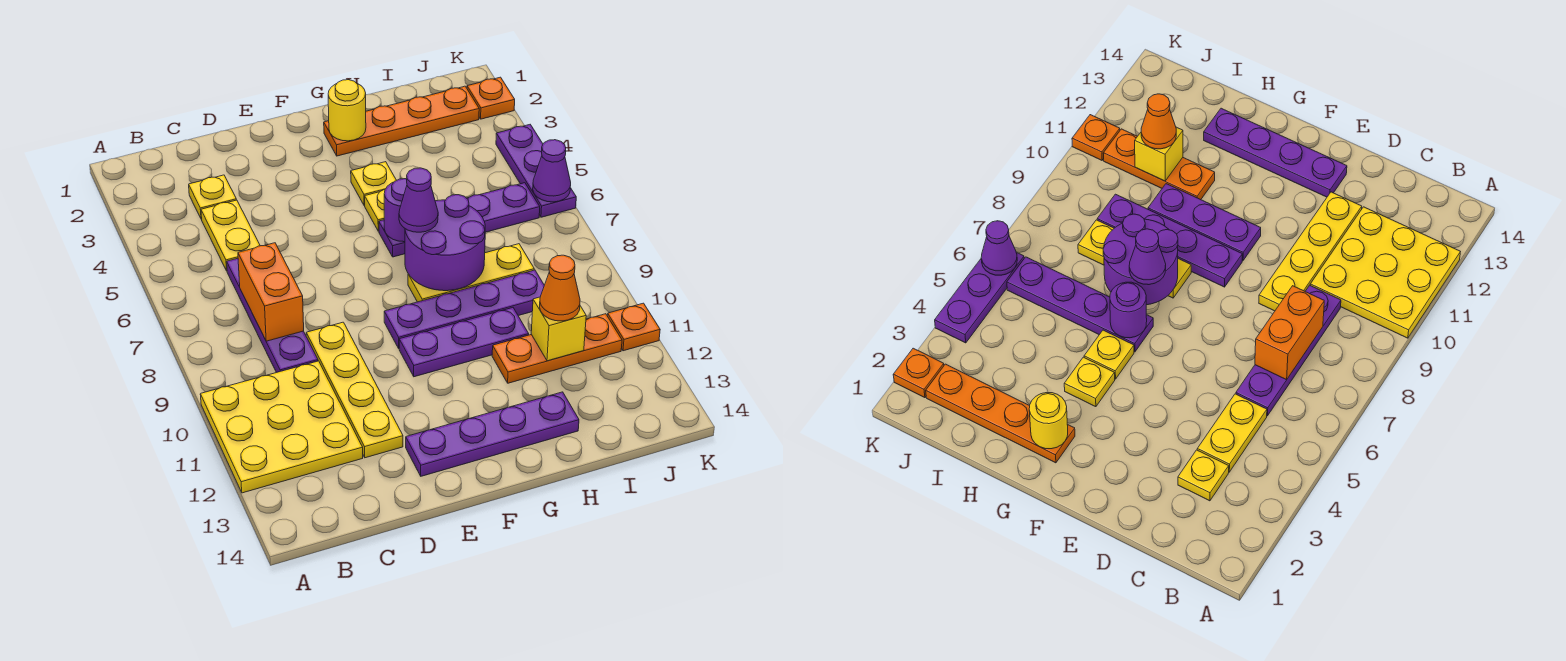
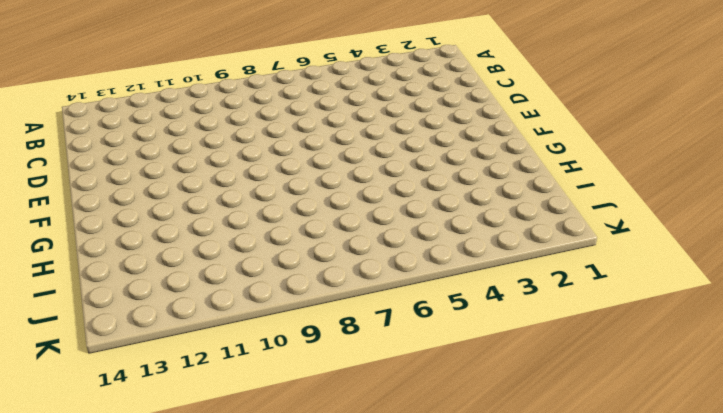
none -> yellow 3x3 plate [200,361,363,493]
none -> yellow 1x1 plate [189,175,236,219]
none -> yellow 1x2 plate [201,200,260,271]

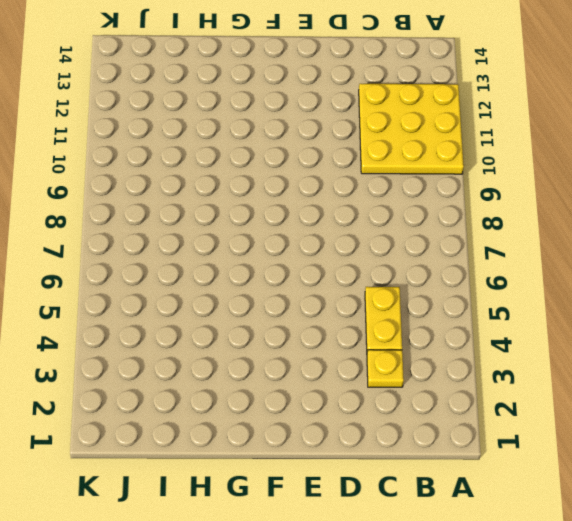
none -> purple 1x4 plate [227,258,318,373]
none -> yellow 1x4 plate [306,322,403,458]
none -> purple 1x4 plate [406,392,579,476]

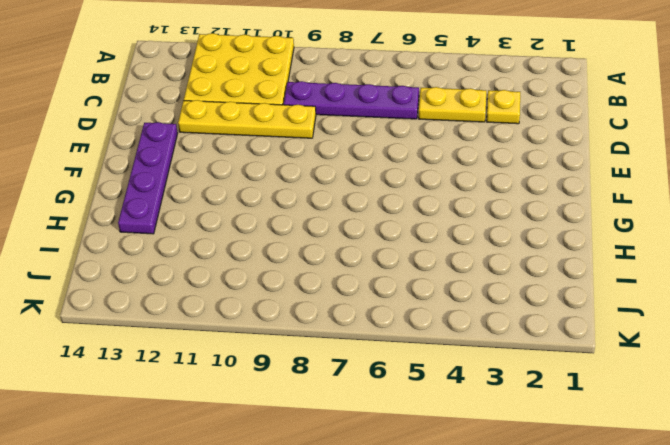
none -> purple 1x4 plate [384,270,544,348]
none -> purple 1x3 plate [399,308,529,377]
none -> orange 1x4 plate [324,86,479,156]

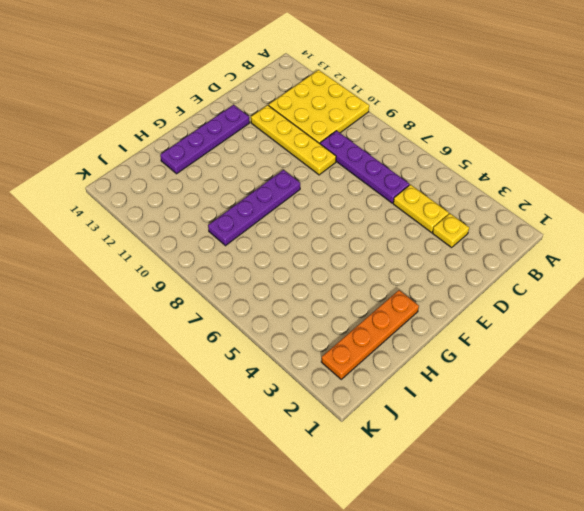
none -> purple 1x3 plate [399,308,529,377]
none -> yellow 1x1 plate [351,162,396,206]
none -> yellow 1x1 plate [365,189,385,231]

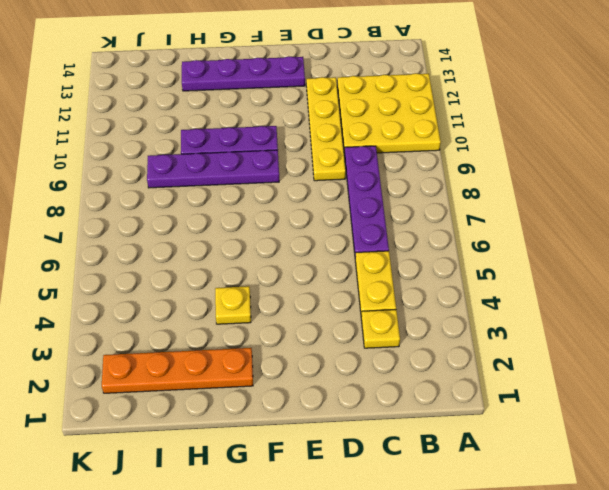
none -> yellow 1x1 plate [365,189,385,231]
none -> purple 1x4 plate [379,183,540,257]
none -> yellow 1x3 plate [408,244,534,302]

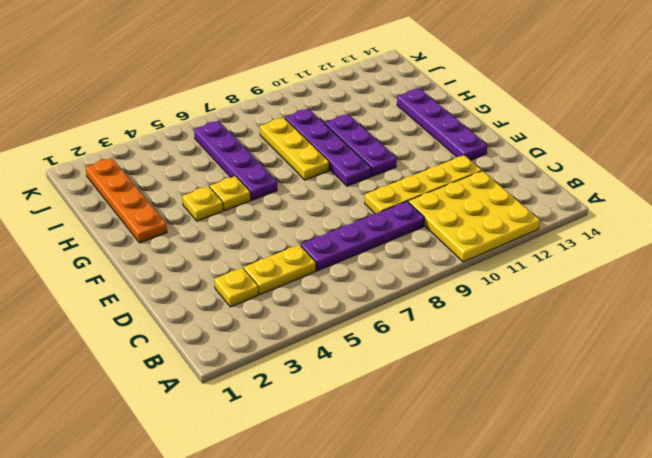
none -> orange 1x3 plate [492,314,622,383]
none -> orange 1x1 plate [467,77,515,119]
none -> purple 1x3 plate [496,125,576,217]

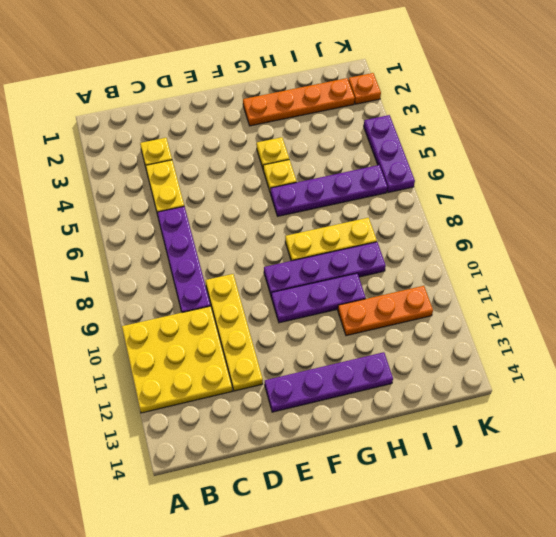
none -> orange 1x1 plate [608,303,660,351]
none -> orange 1x2 brick [238,243,304,341]
none -> yellow 1x1 round brick [328,80,366,141]

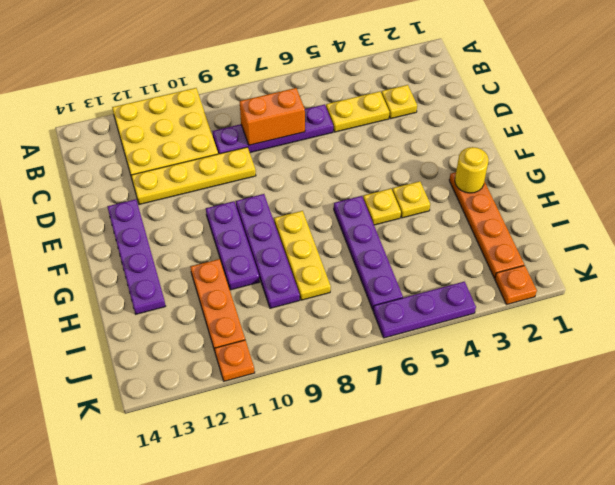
none -> purple 1x1 round brick [384,179,407,242]
none -> purple 2x2 round brick [405,195,485,291]
none -> yellow 1x1 brick [531,297,586,361]

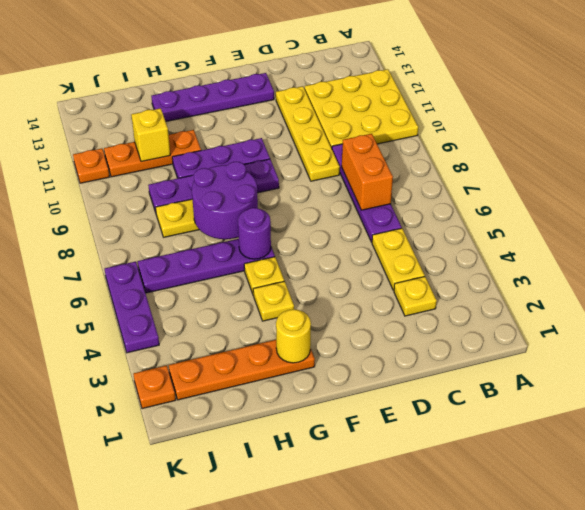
none -> purple 1x1 cone [533,140,571,202]
none -> purple 1x1 cone [399,168,438,232]
none -> orange 1x1 cone [540,255,580,321]

